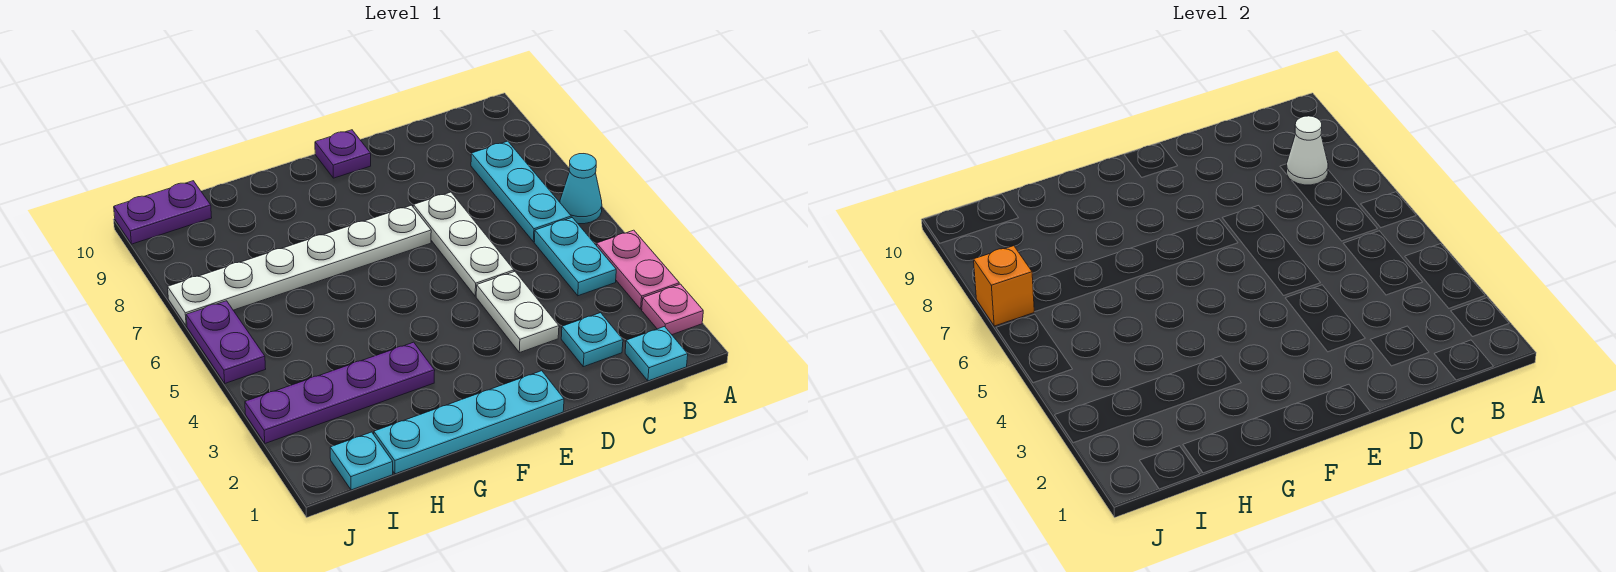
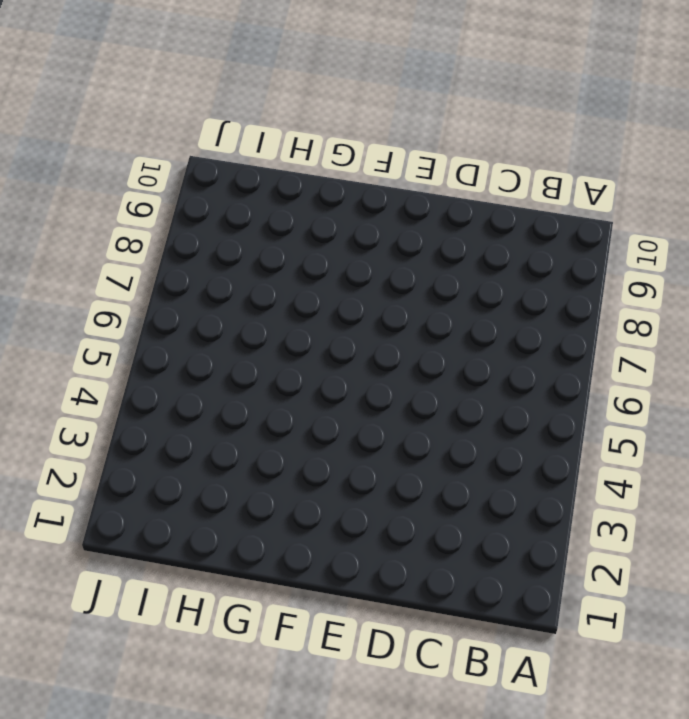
none -> pink 1x1 plate [642,284,703,335]
none -> pink 1x2 plate [596,230,679,309]
none -> cyan 1x1 cone [560,154,602,224]

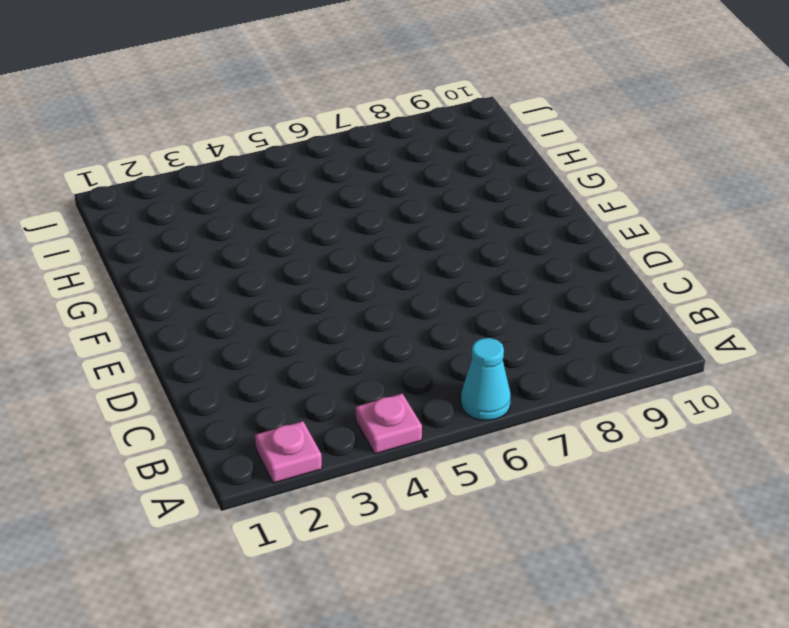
pink 1x1 plate [356,394,422,454] -> pink 1x2 plate [596,230,679,309]
none -> cyan 1x1 plate [625,327,688,381]
none -> cyan 1x2 plate [534,218,616,296]
none -> cyan 1x3 plate [471,141,571,242]

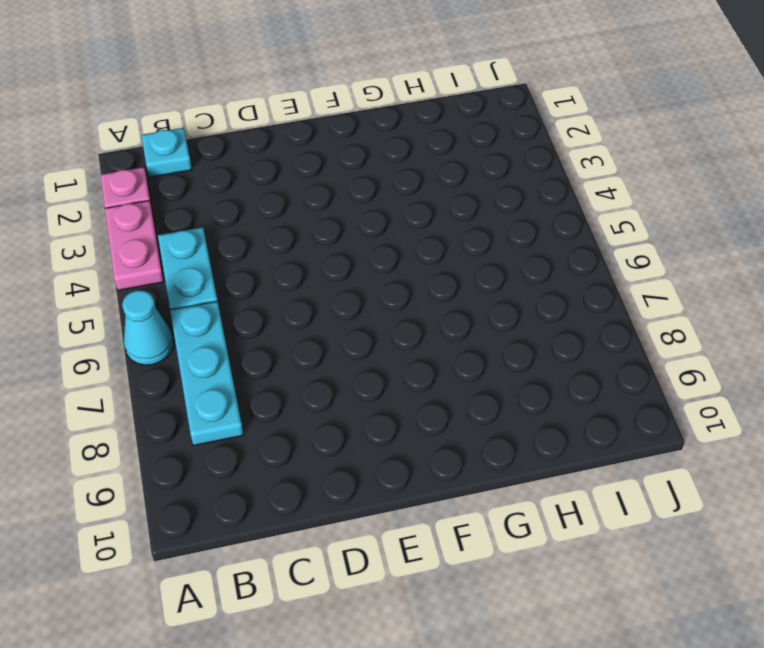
none -> cyan 1x1 plate [561,313,623,367]
none -> white 1x2 plate [476,272,559,353]
none -> white 1x3 plate [413,192,514,296]

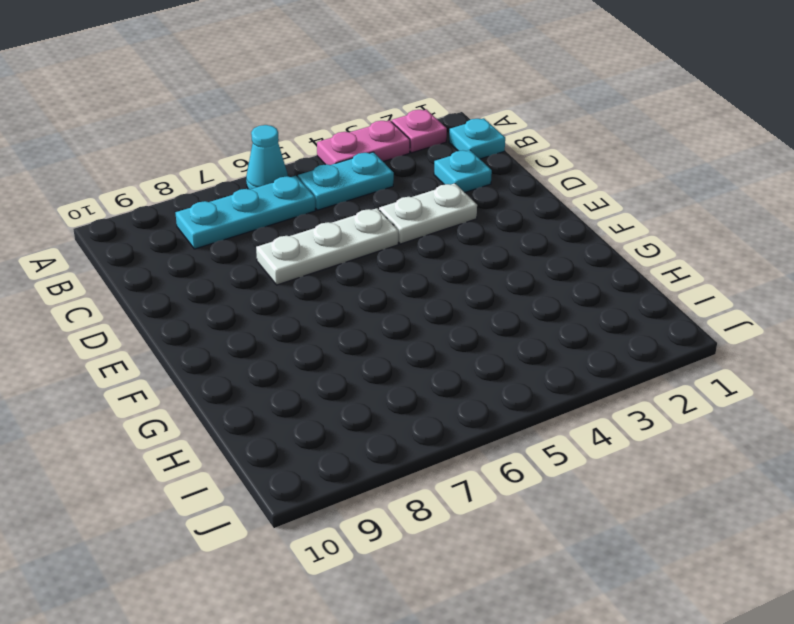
none -> cyan 1x4 plate [374,371,564,474]
none -> white 1x6 plate [168,205,431,326]
none -> purple 1x1 plate [315,130,371,178]

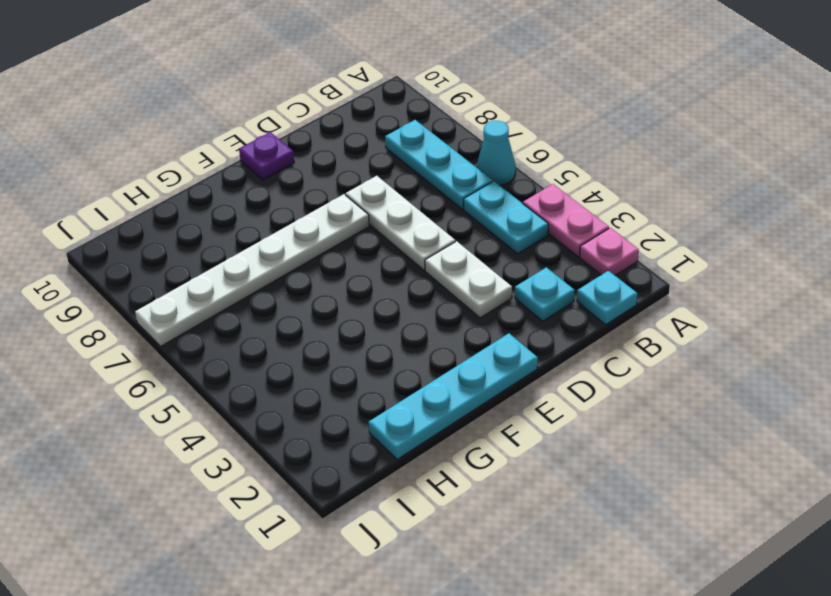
none -> purple 1x4 plate [245,342,435,443]
none -> cyan 1x1 plate [330,432,393,490]
none -> purple 1x2 plate [114,181,212,244]

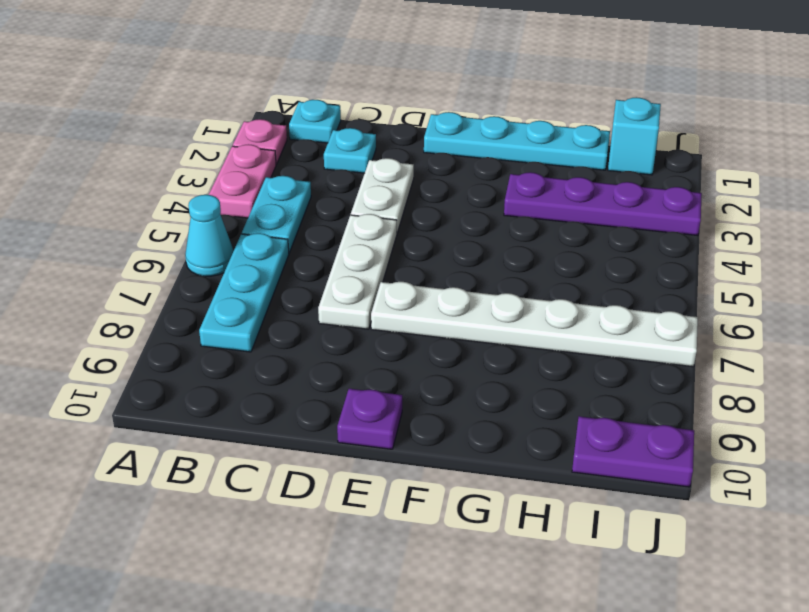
cyan 1x1 brick [608,97,661,175] -> cyan 1x1 plate [330,432,393,490]
none -> purple 1x2 plate [186,301,266,383]
none -> white 1x1 cone [1287,116,1328,185]
none -> orange 1x1 brick [974,246,1034,326]

